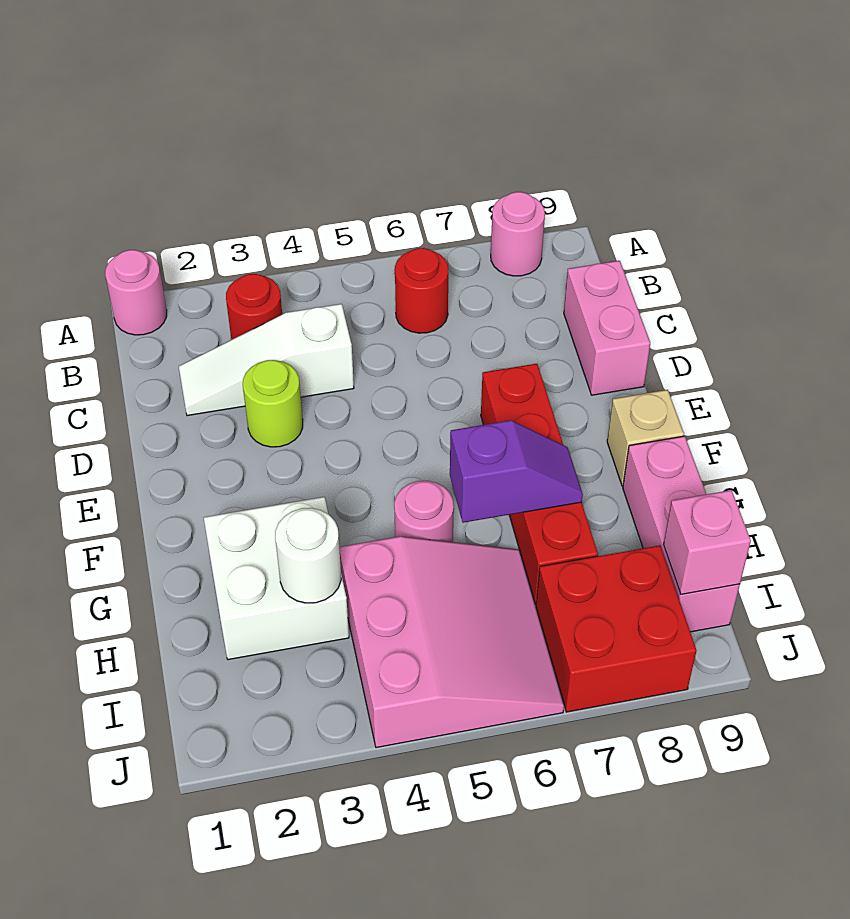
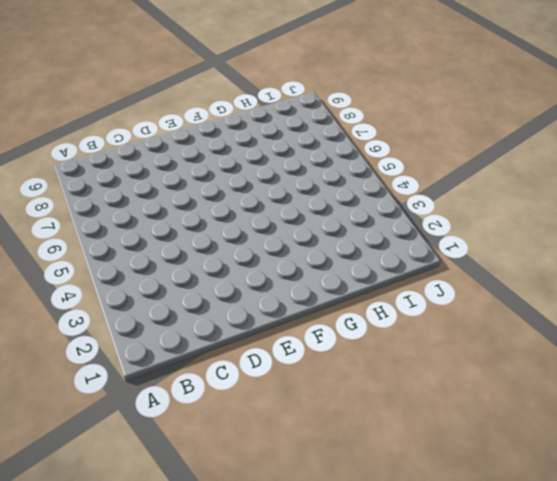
none -> pink 1x1 round brick [105,250,167,335]
none -> pink 1x1 round brick [491,192,545,276]
none -> red 1x1 round brick [226,274,282,340]

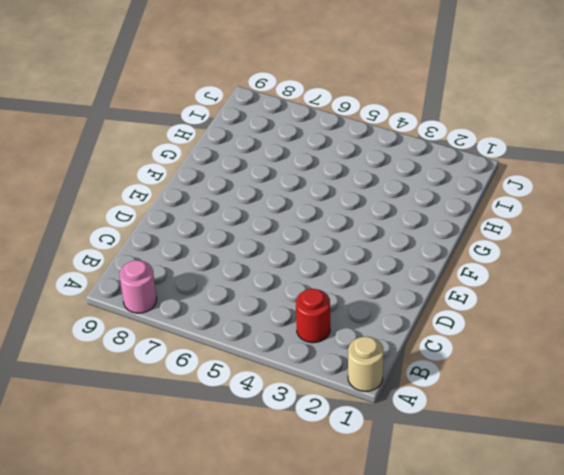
tan 1x1 round brick [348,337,384,391] -> pink 1x1 round brick [105,250,167,335]
none -> red 1x1 round brick [395,248,448,333]
none -> white 1x3 slope [179,304,354,416]
none -> pink 1x2 brick [564,261,650,395]

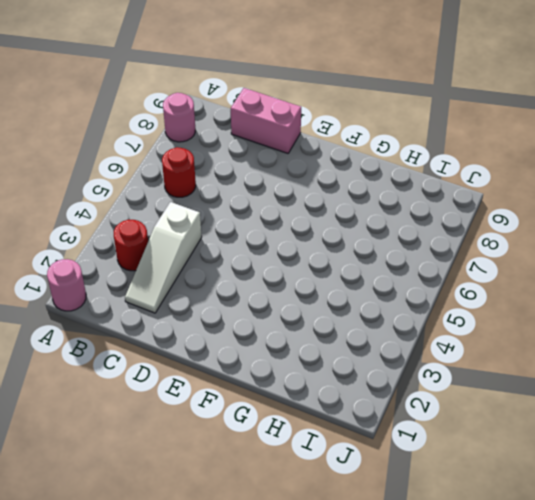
none -> lime 1x1 round brick [243,360,303,447]
none -> red 1x4 brick [481,364,598,605]
none -> tan 1x1 brick [607,390,684,486]

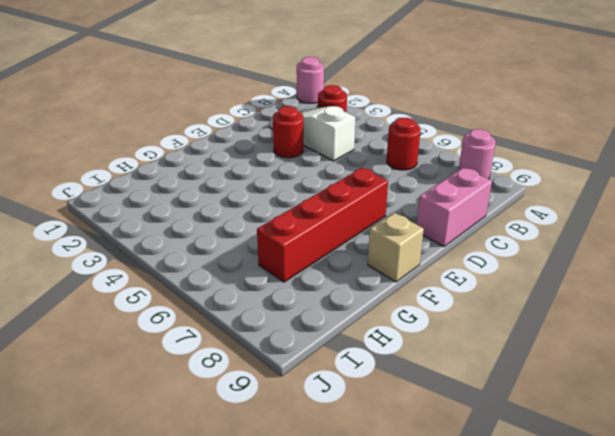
red 1x1 round brick [273,106,303,158] -> lime 1x1 round brick [243,360,303,447]
none -> white 2x2 brick [204,497,349,660]
none -> pink 1x1 round brick [394,481,454,542]
none -> pink 1x3 brick [623,436,740,632]

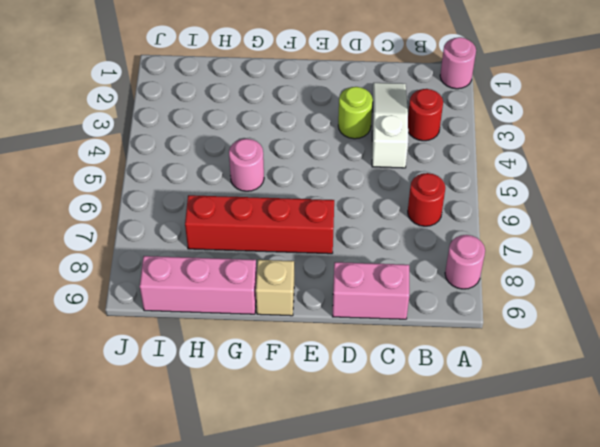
none -> white 2x2 brick [204,497,349,660]
none -> pink 3x3 slope [339,537,564,748]
none -> red 2x2 brick [536,545,697,712]

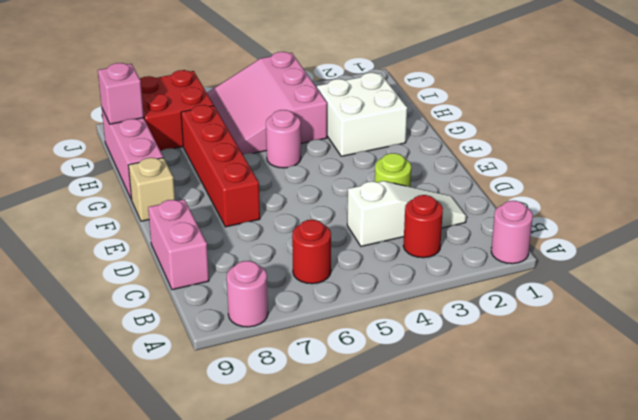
none -> purple 1x2 slope [450,420,583,523]
none -> white 1x1 round brick [275,508,341,603]

